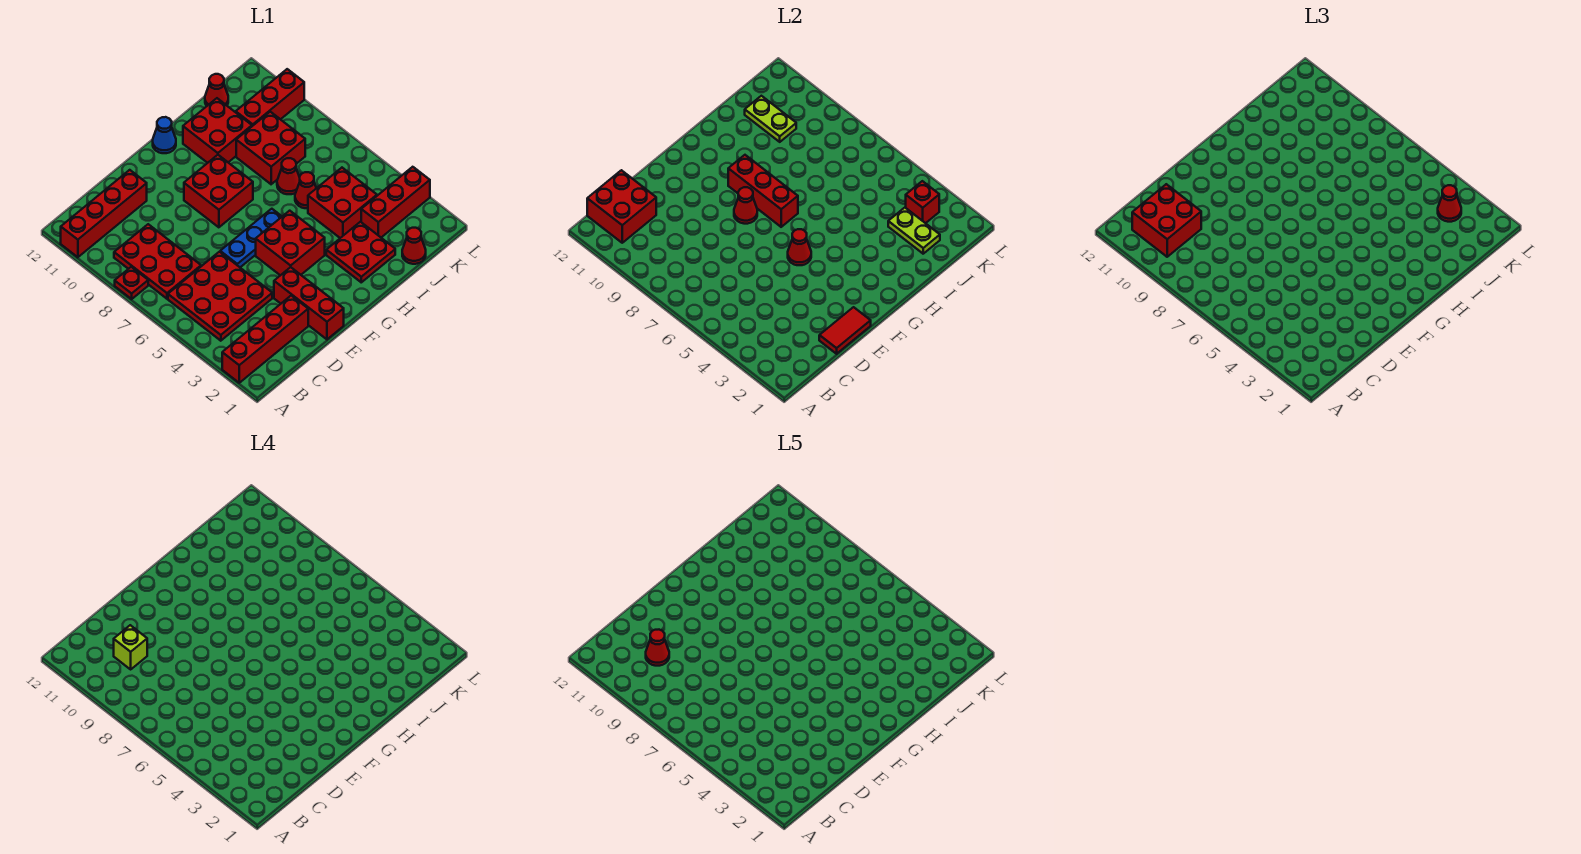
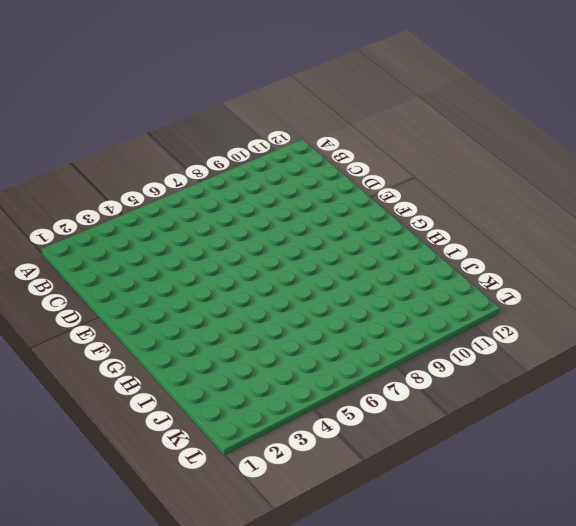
none -> red 1x4 brick [222,296,308,383]
none -> red 1x1 plate [115,267,148,299]
none -> red 1x4 brick [61,170,147,257]
none -> red 3x3 plate [168,252,272,341]

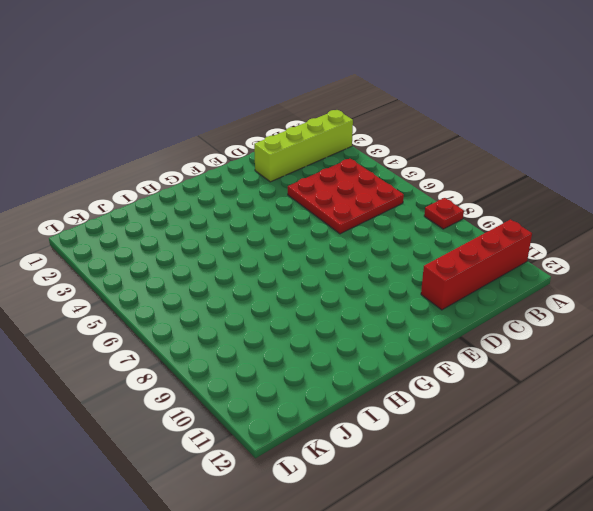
lime 1x4 brick [254,110,353,182] -> red 1x4 brick [222,296,308,383]
none -> red 2x3 plate [114,224,201,299]
none -> red 1x3 brick [274,267,344,339]
none -> blue 1x3 plate [220,209,282,267]
none -> red 2x2 brick [256,211,325,275]

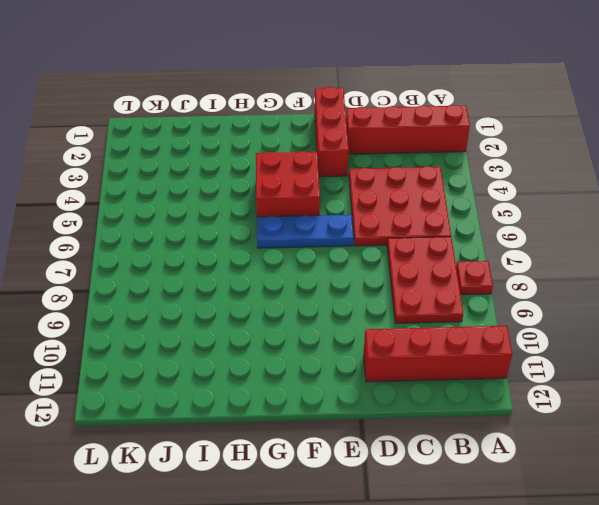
none -> red 2x2 brick [184,155,253,227]
none -> blue 1x1 cone [153,117,176,153]
none -> red 2x2 plate [326,222,395,282]
none -> red 2x2 brick [183,98,252,163]

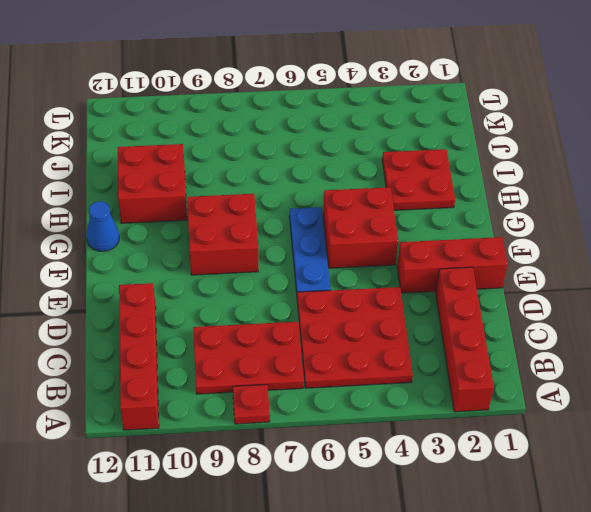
none -> red 2x2 brick [308,168,377,238]
none -> red 1x1 cone [295,172,316,208]
none -> red 1x1 cone [277,158,300,194]
none -> red 2x2 brick [236,112,305,184]

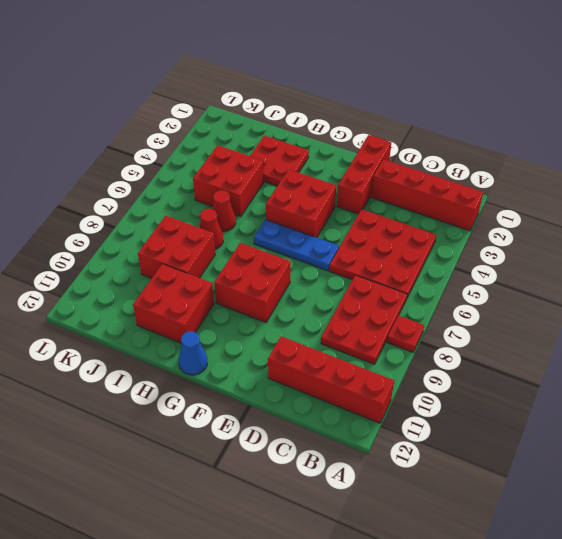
none -> red 1x1 cone [402,228,426,264]
none -> red 1x3 brick [361,167,430,237]
none -> red 1x3 brick [236,69,304,126]
none -> red 1x1 cone [205,74,228,106]

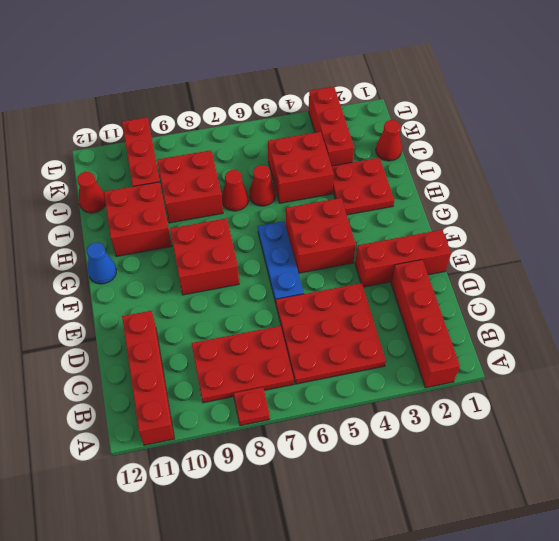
none -> red 2x2 brick [587,170,656,243]
none -> red 1x2 tile [819,307,871,354]
none -> red 1x1 cone [788,229,811,265]
none -> red 1x1 cone [734,187,757,224]

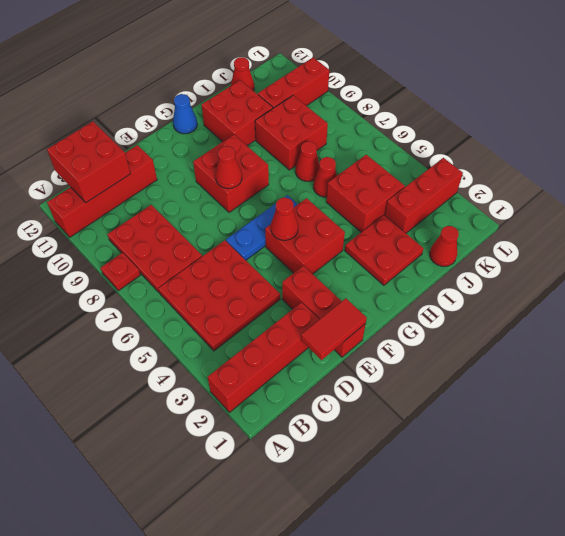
none -> red 1x3 brick [728,155,798,227]
none -> lime 1x2 plate [888,208,940,254]
none -> lime 1x2 plate [745,96,796,142]
none -> red 1x1 brick [906,181,939,223]

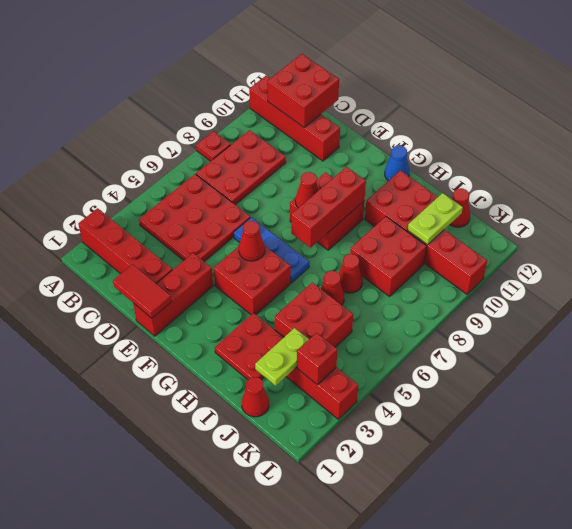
none -> red 2x2 brick [1132,184,1201,257]
none -> red 1x1 cone [1438,185,1461,222]
none -> lime 1x1 brick [114,625,147,669]
none -> red 1x1 cone [646,630,669,666]

